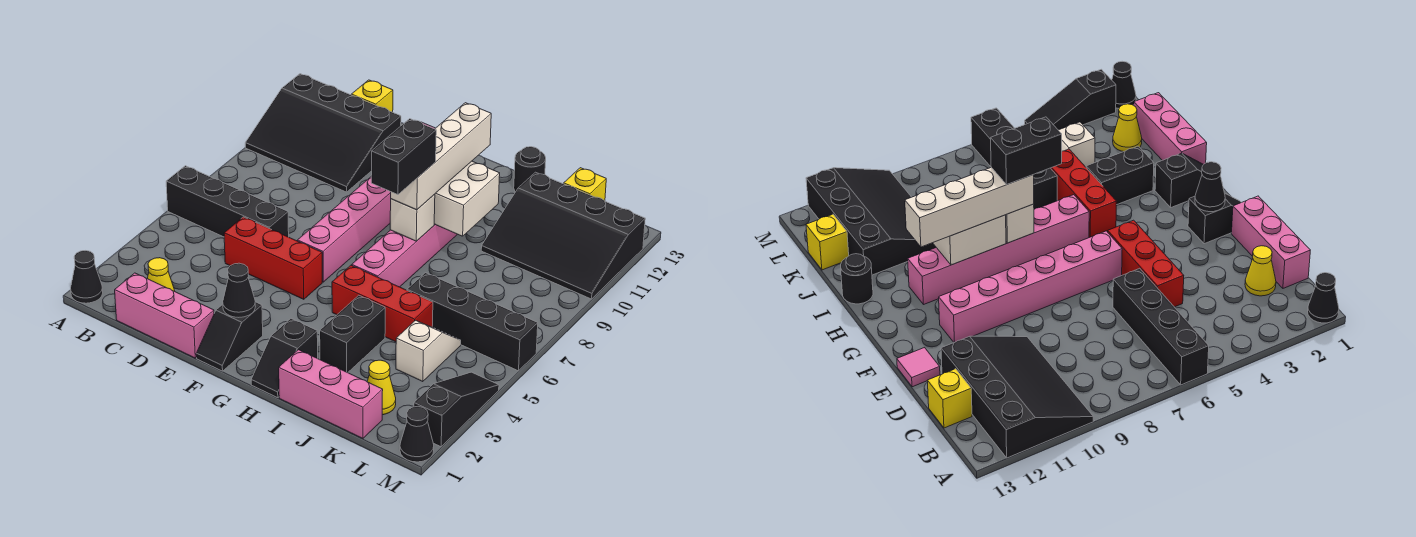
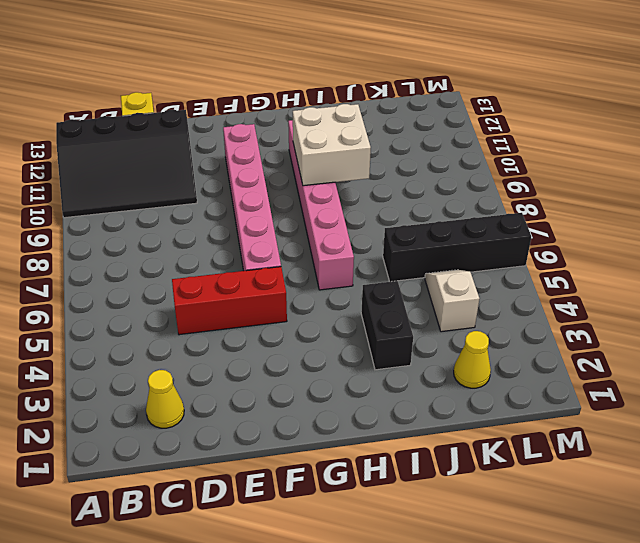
none -> black 1x1 cone [71,251,103,303]
none -> black 1x4 brick [166,166,289,237]
none -> pink 1x3 brick [115,273,214,358]

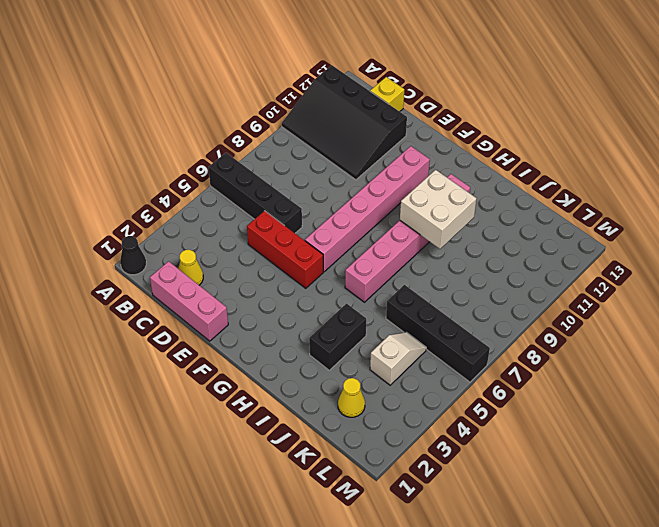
none -> pink 1x1 tile [897,348,940,387]
none -> black 1x2 slope [196,302,263,371]
none -> black 1x2 slope [251,319,318,398]

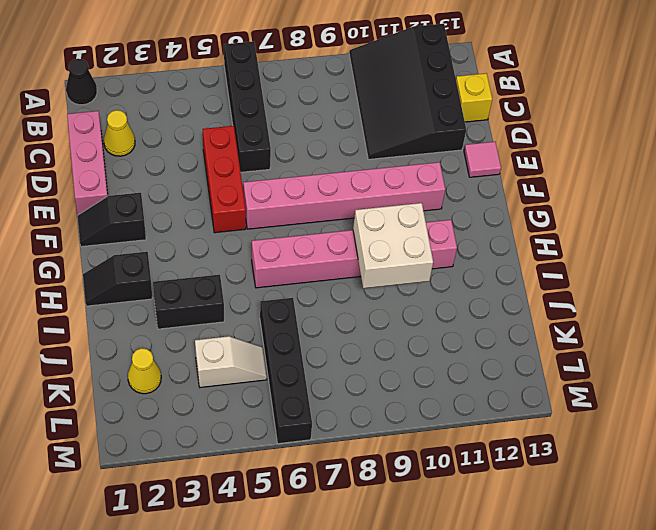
none -> red 1x3 brick [332,265,433,342]
none -> pink 1x3 brick [279,350,383,438]
none -> black 1x1 round brick [514,147,546,192]

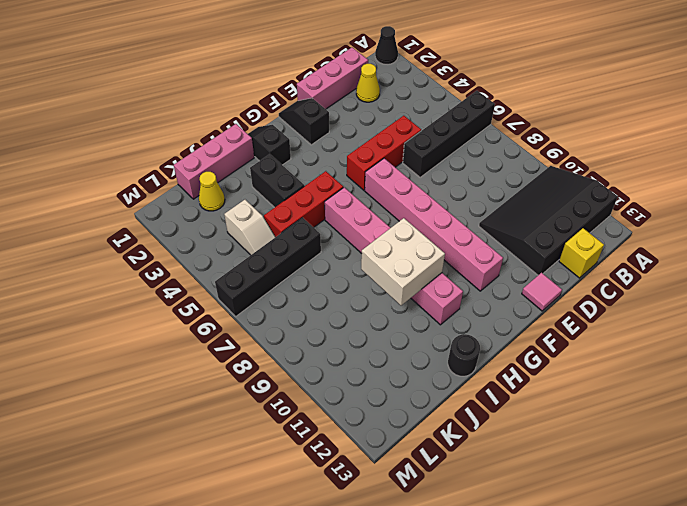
none -> black 3x4 slope [481,172,645,299]
none -> yellow 1x1 brick [564,168,606,201]
none -> black 1x1 cone [400,406,434,462]

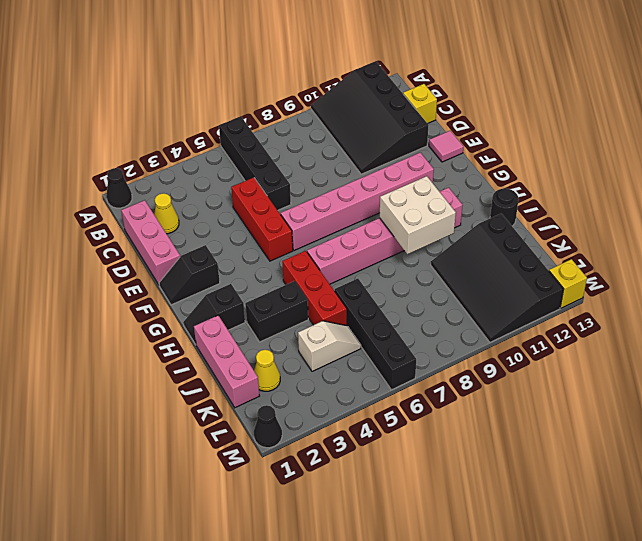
yellow 1x1 brick [549,259,587,308] -> yellow 1x1 brick moved to [564,168,606,201]
none -> black 1x3 slope [414,372,499,447]
none -> black 1x1 cone [223,263,255,317]
none -> white 1x1 brick [390,194,435,241]

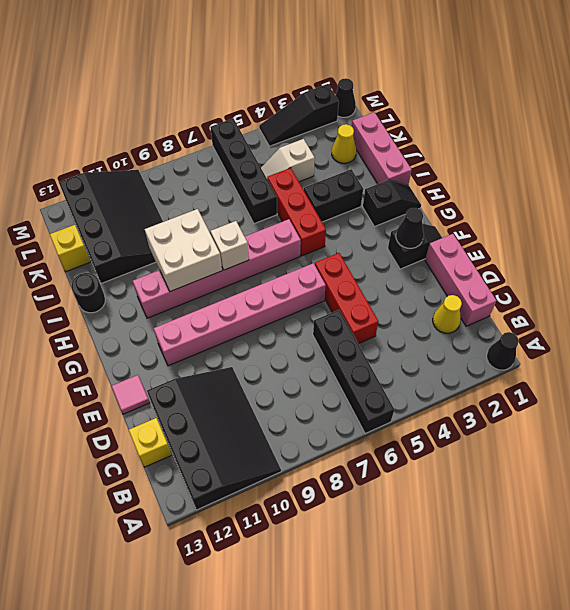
none -> white 1x4 brick [391,103,491,210]
none -> black 1x2 brick [371,119,436,195]

